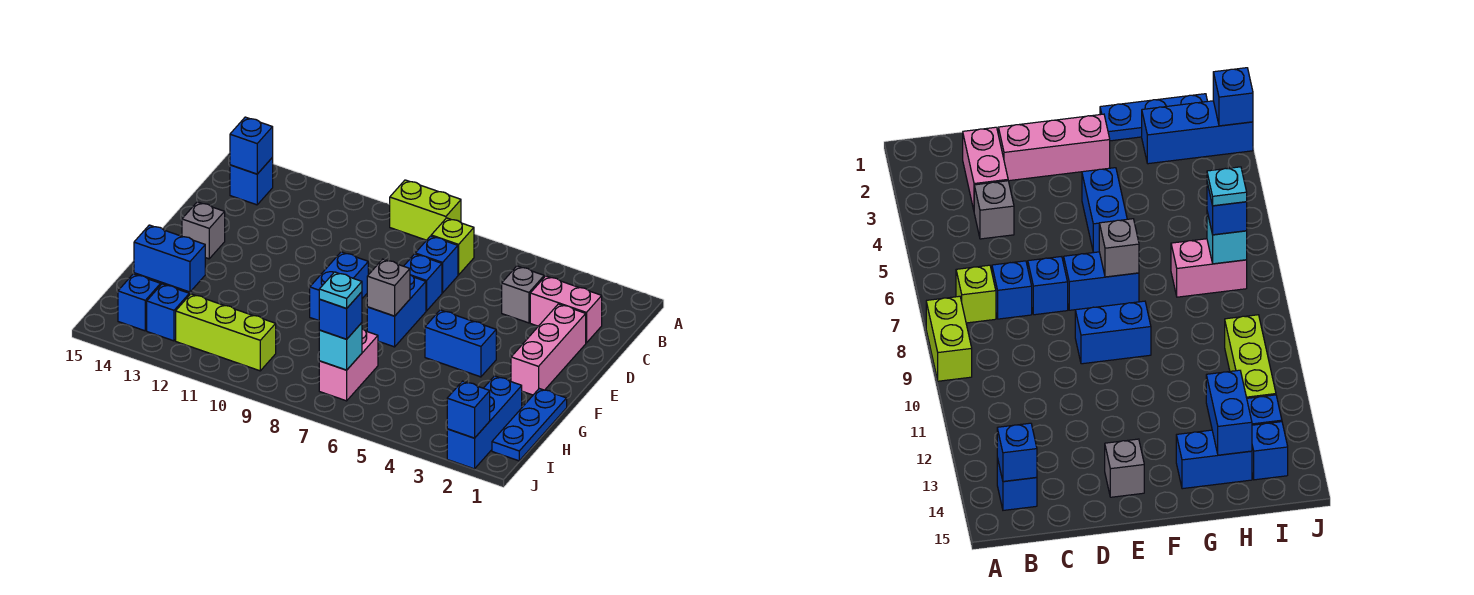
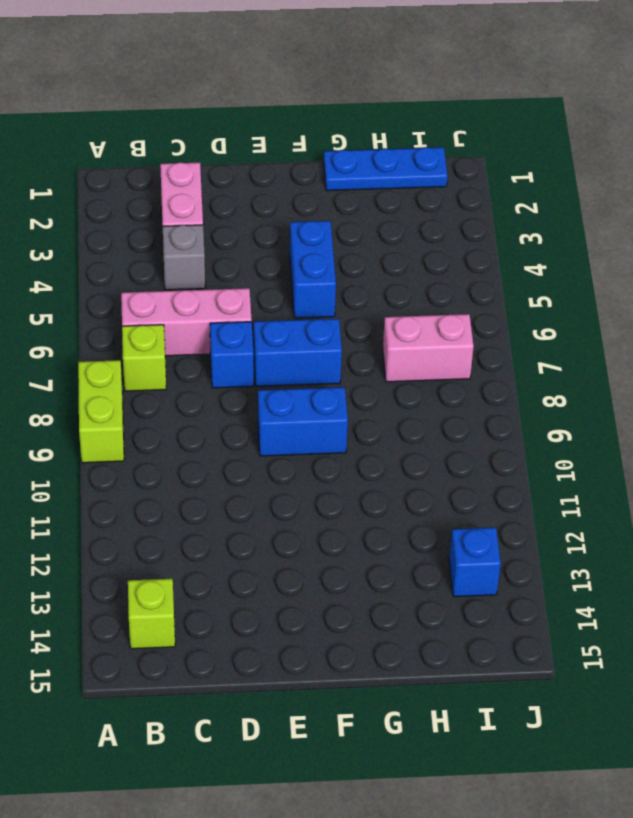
pink 1x3 brick [121,288,252,356] -> pink 1x3 brick moved to [511,304,586,395]
lime 1x1 brick [128,579,175,649] -> blue 1x1 brick [230,158,273,205]
none -> blue 1x1 brick [415,236,458,293]
none -> grey 1x1 brick [182,202,225,259]
none -> blue 1x2 brick [1176,430,1252,489]

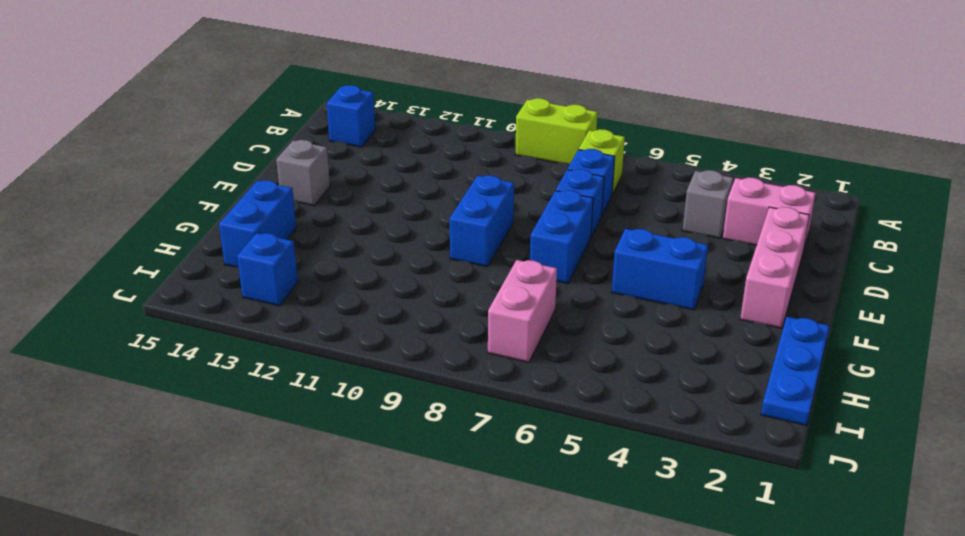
none -> blue 1x3 brick [447,376,522,469]
none -> lime 1x3 brick [176,294,276,371]
none -> blue 1x1 brick [118,274,161,331]

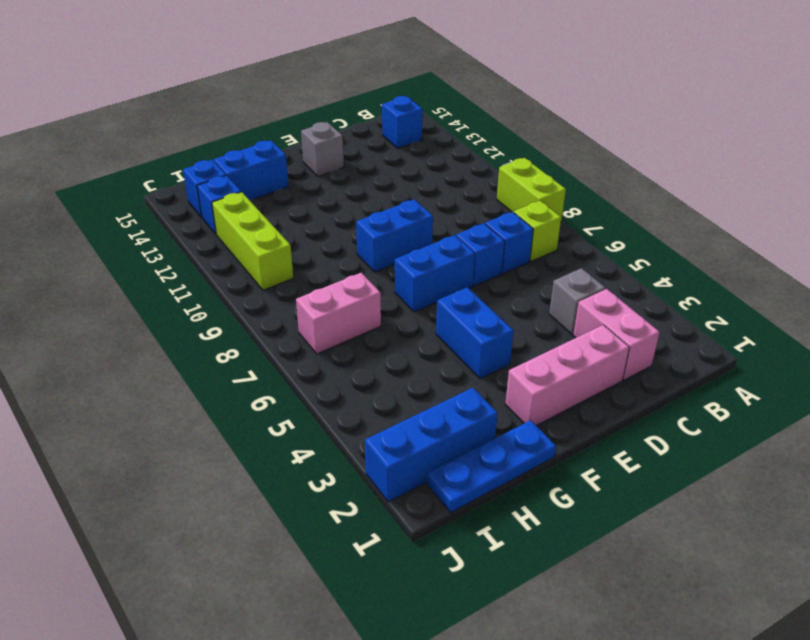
none -> blue 1x1 brick [230,117,273,174]
none -> grey 1x1 brick [367,259,410,316]
none -> blue 1x2 brick [134,225,205,292]

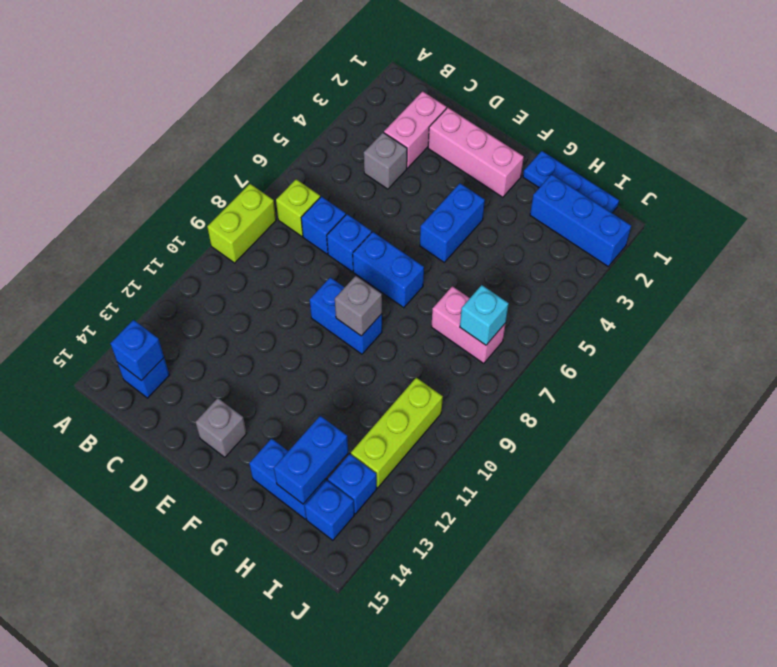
grey 1x1 brick [335,276,382,336] -> grey 1x1 brick moved to [367,259,410,316]
none -> blue 1x1 brick [447,381,490,438]
none -> blue 1x1 brick [319,292,362,339]
none -> cyan 1x1 plate [319,272,362,308]

